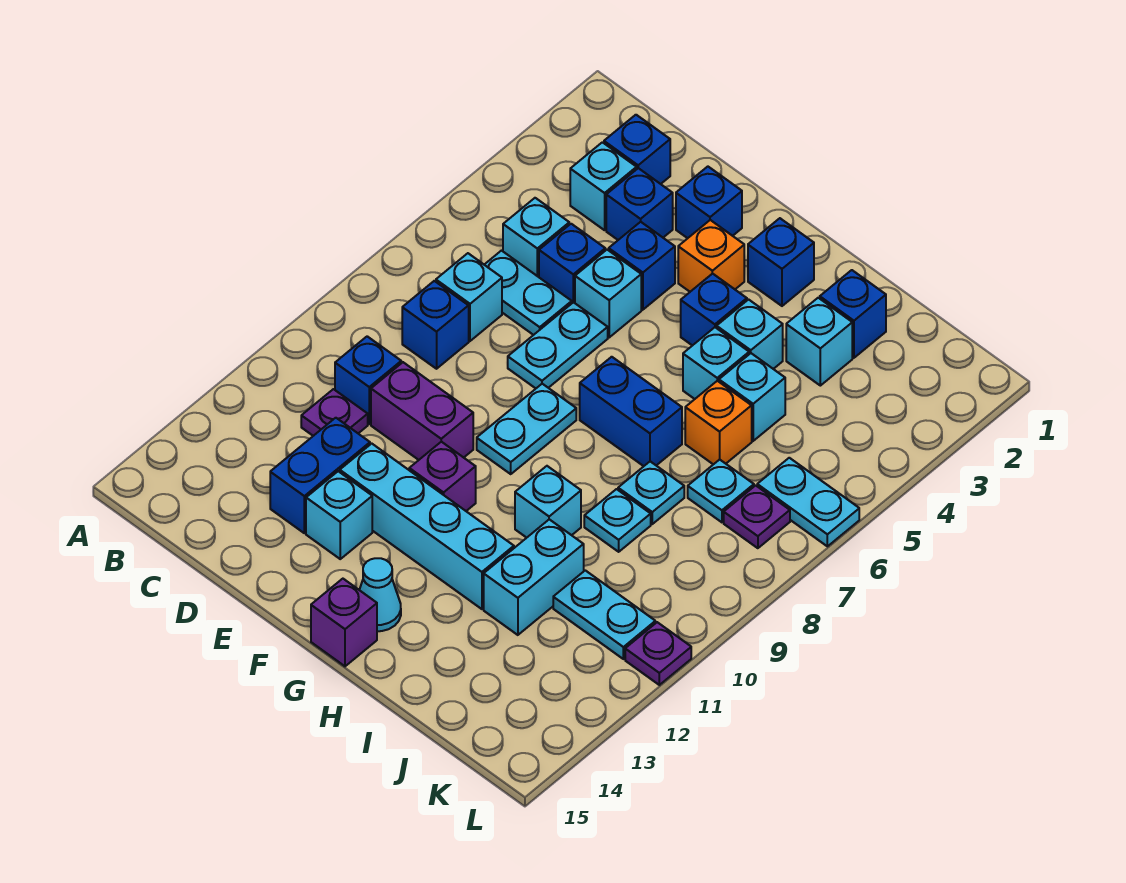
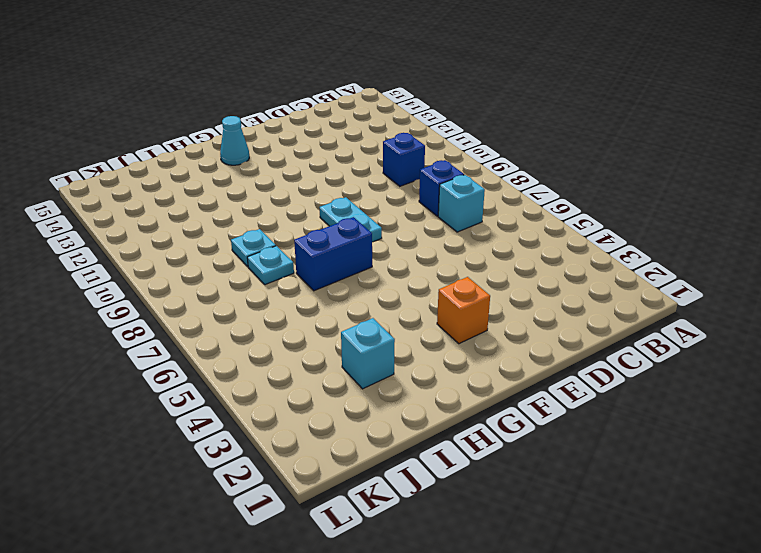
none -> blue 1x1 brick [604,115,670,184]
none -> cyan 1x1 brick [570,142,637,230]
none -> cyan 1x1 brick [503,198,569,277]
none -> cyan 1x2 plate [484,251,572,335]

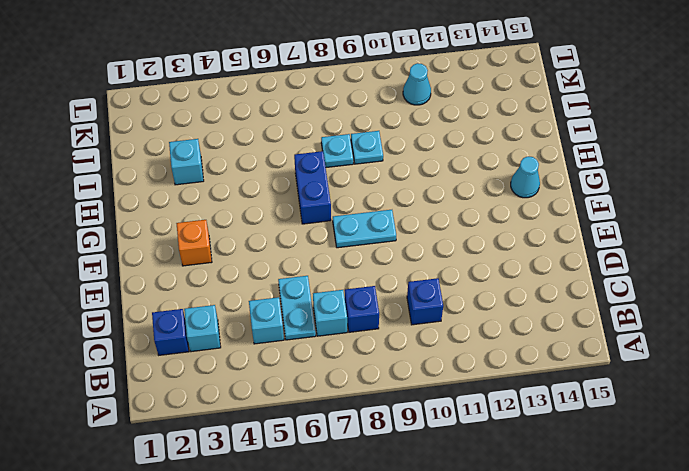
cyan 1x1 cone [403,63,431,105] -> cyan 1x2 plate [553,570,655,659]
none -> purple 1x1 plate [301,389,368,436]
none -> blue 1x1 brick [606,168,673,240]
none -> blue 1x1 brick [539,224,605,303]
none -> purple 1x2 brick [371,362,473,460]

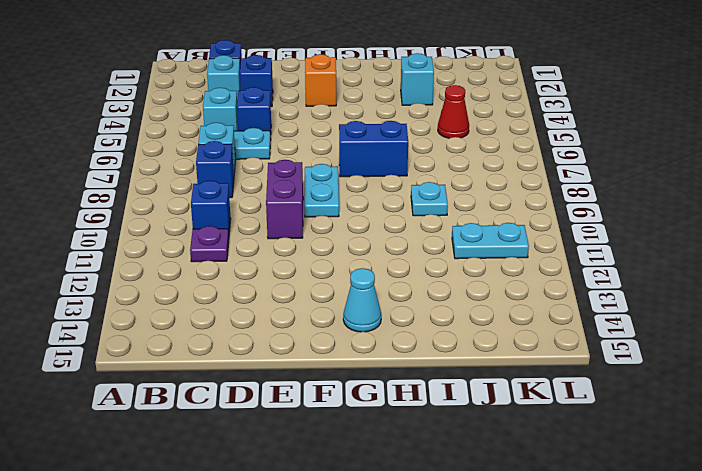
purple 1x2 brick [266,160,303,239] -> purple 1x2 brick turned to [371,362,473,460]
red 1x1 cone [438,85,469,138] -> none
none -> blue 1x2 brick [270,418,370,533]
none -> blue 1x1 brick [676,167,742,238]
none -> blue 1x1 brick [609,222,675,310]
none -> cyan 1x1 brick [575,250,641,337]

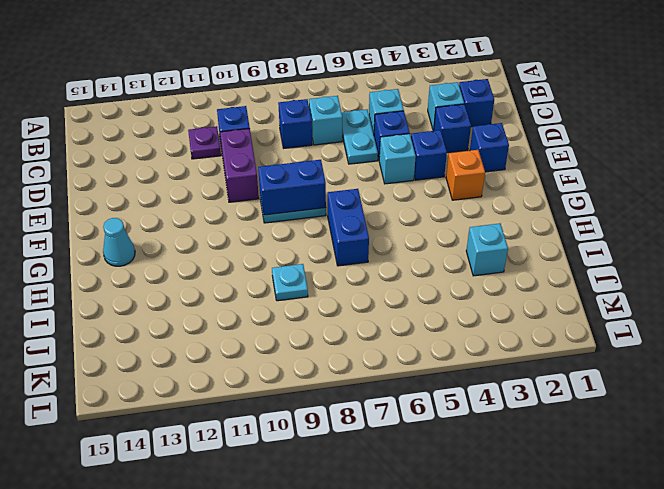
blue 1x2 brick [258,160,326,215] -> blue 1x2 brick moved to [270,418,370,533]
none -> cyan 1x2 plate [508,302,608,388]
none -> cyan 1x4 brick [340,444,514,609]
none -> cyan 1x1 brick [306,471,372,559]
none -> purple 1x1 brick [409,442,476,511]

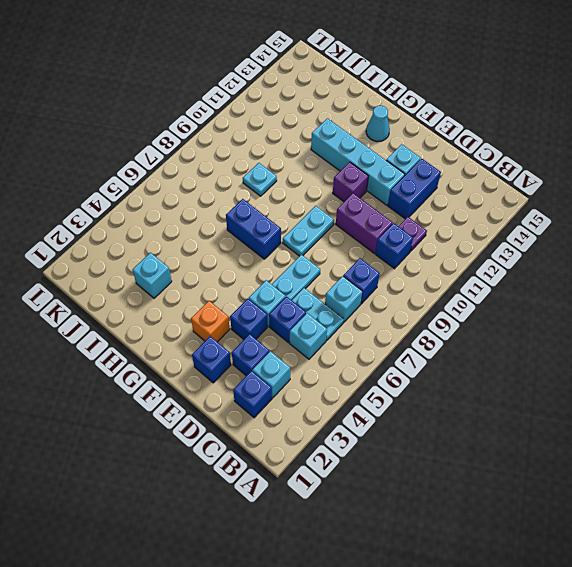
none -> blue 1x1 brick [748,218,814,306]
none -> blue 1x1 brick [681,274,747,346]
none -> purple 1x1 brick [311,579,377,666]
none -> cyan 1x1 brick [717,300,783,369]

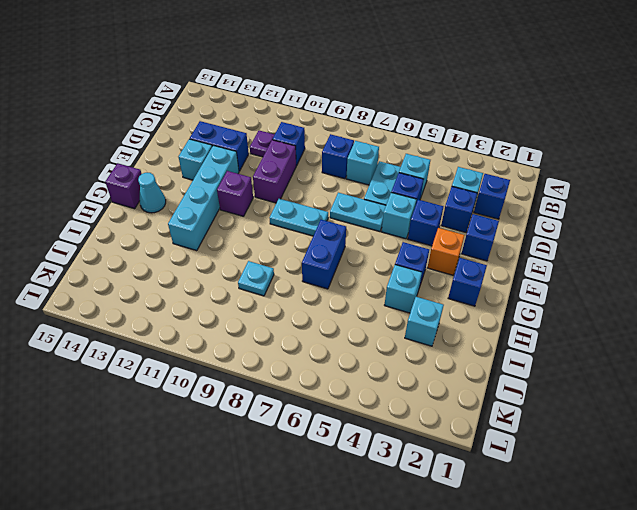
none -> cyan 1x1 brick [683,327,749,399]
none -> cyan 1x1 brick [515,466,581,538]
none -> blue 1x1 brick [820,270,886,358]
none -> cyan 1x1 brick [719,353,785,441]

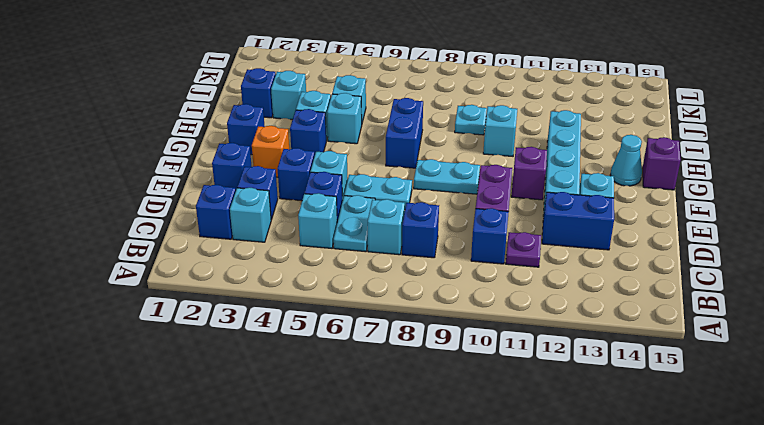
none -> orange 1x1 brick [685,381,752,464]
none -> cyan 1x1 plate [618,461,684,524]
none -> cyan 1x2 brick [484,519,584,635]
none -> cyan 1x1 plate [688,460,754,522]

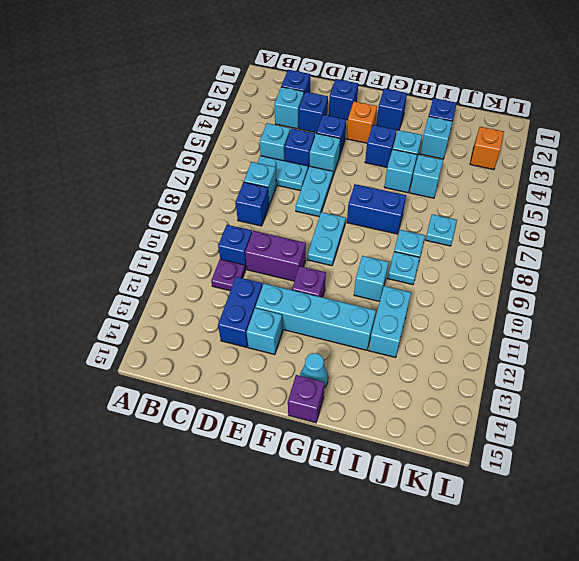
orange 1x1 brick [470,127,504,170] -> orange 1x1 brick moved to [685,381,752,464]
none -> cyan 1x2 plate [553,570,655,659]
none -> cyan 1x2 plate [757,458,859,546]
none -> purple 1x1 plate [724,485,790,548]
none -> purple 1x1 plate [625,622,691,685]

